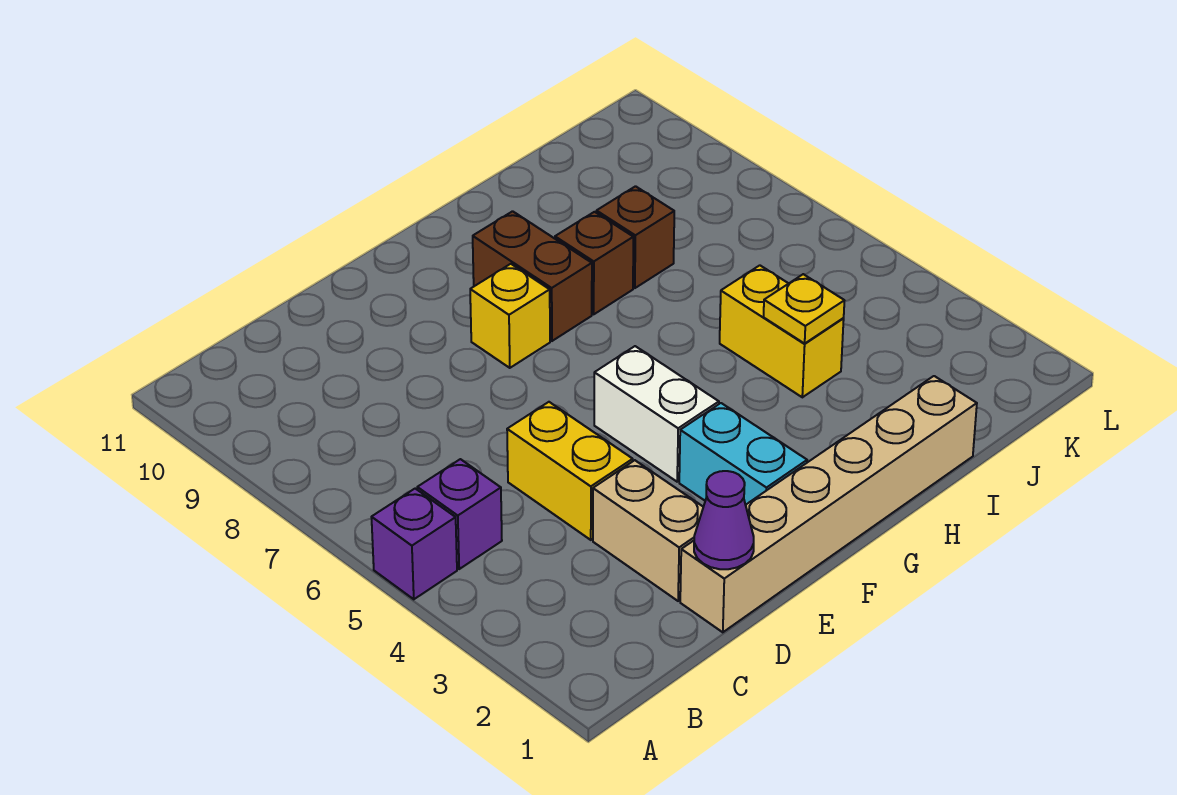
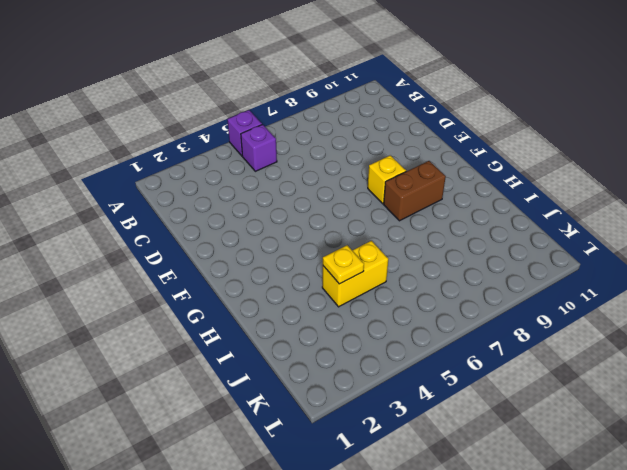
none -> tan 1x6 brick [680,376,977,632]
none -> tan 1x2 brick [593,460,703,601]
none -> yellow 1x2 brick [507,402,633,540]

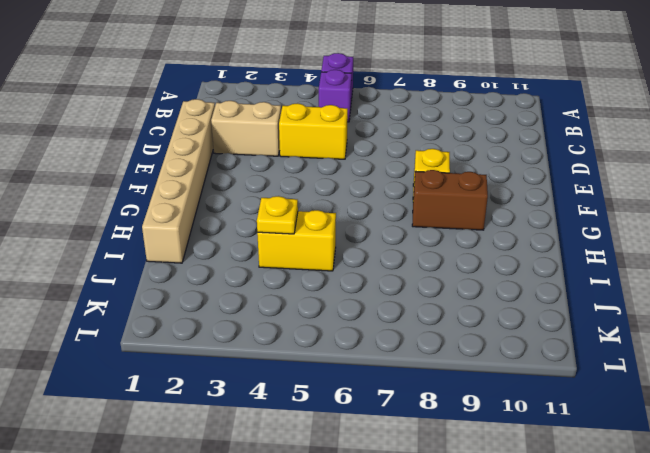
none -> cyan 1x2 brick [679,403,807,505]
none -> white 1x2 brick [594,346,719,482]
none -> brown 1x1 brick [555,212,633,314]

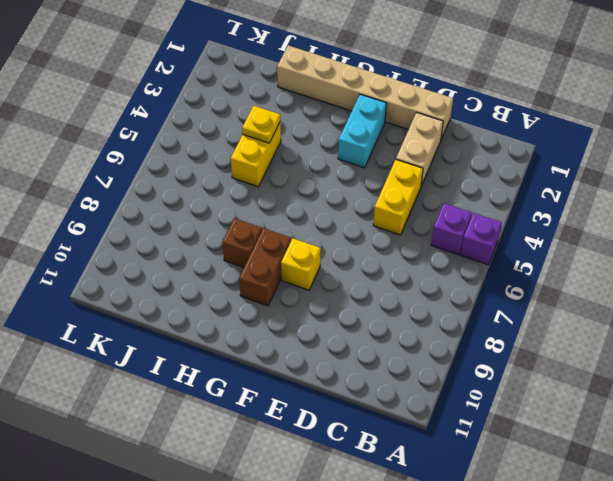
none -> white 1x2 brick [594,346,719,482]
none -> brown 1x1 brick [596,186,674,288]
none -> purple 1x1 cone [694,471,754,569]

